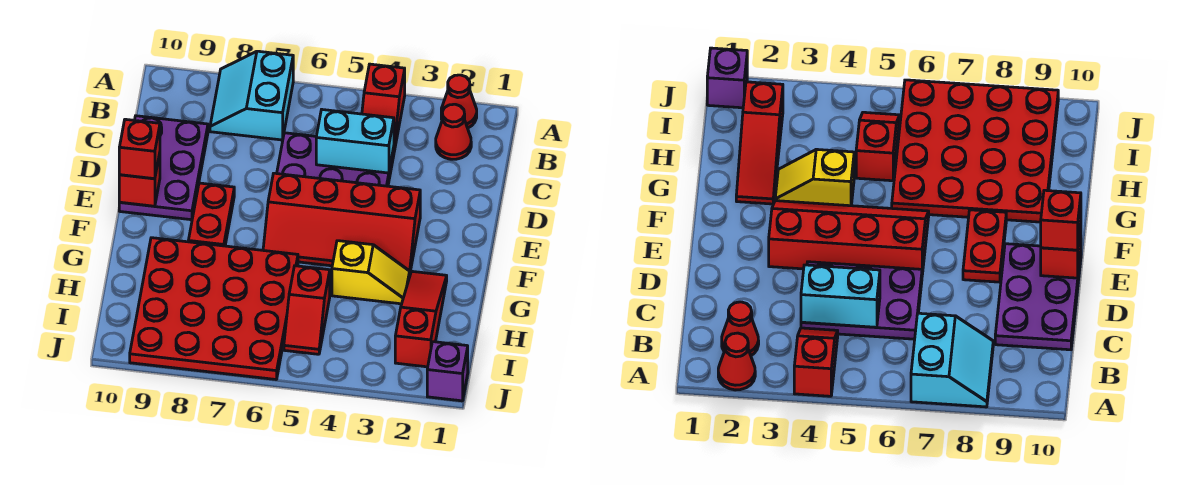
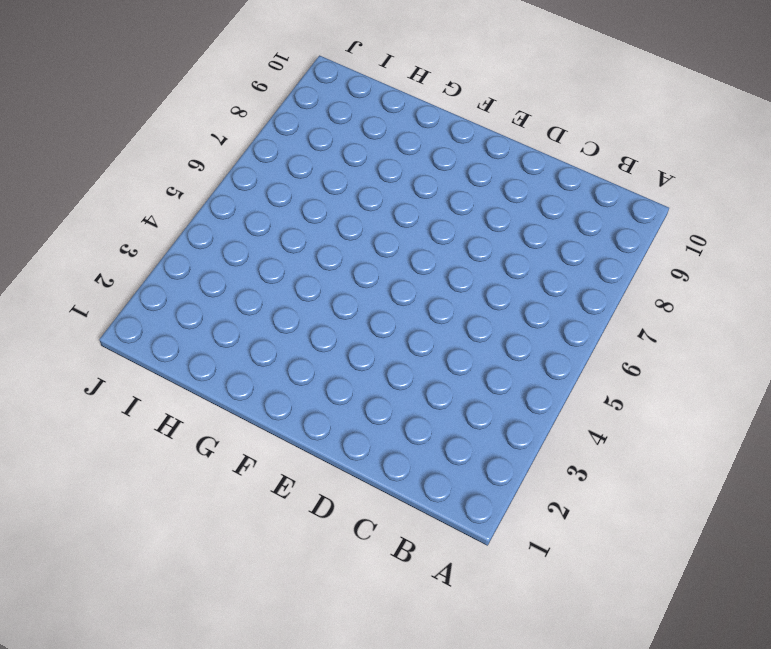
none -> red 1x1 cone [441,75,477,128]
none -> red 1x2 slope [362,64,405,151]
none -> cyan 2x2 slope [210,51,293,140]

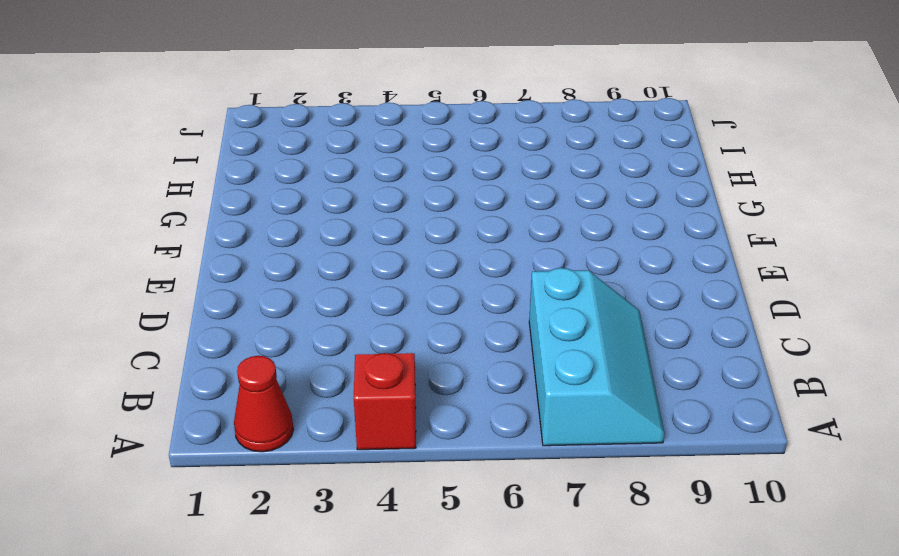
cyan 2x3 slope [529,268,664,446] -> cyan 2x2 slope [210,51,293,140]
none -> red 1x1 cone [436,104,471,159]
none -> purple 2x3 plate [277,133,394,186]
none -> purple 2x3 plate [119,116,208,220]

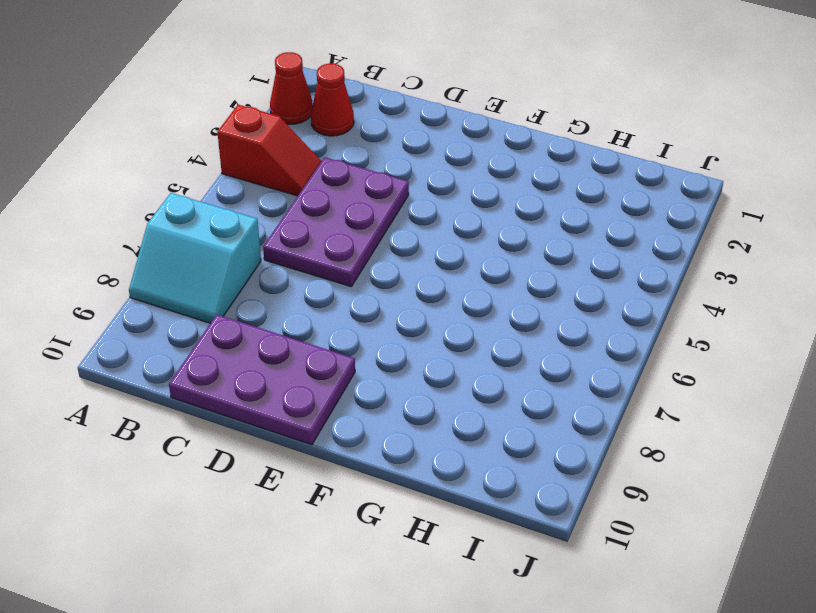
none -> red 2x4 slope [263,173,420,271]
none -> red 1x2 plate [188,183,234,246]
none -> red 1x3 slope [395,271,447,367]

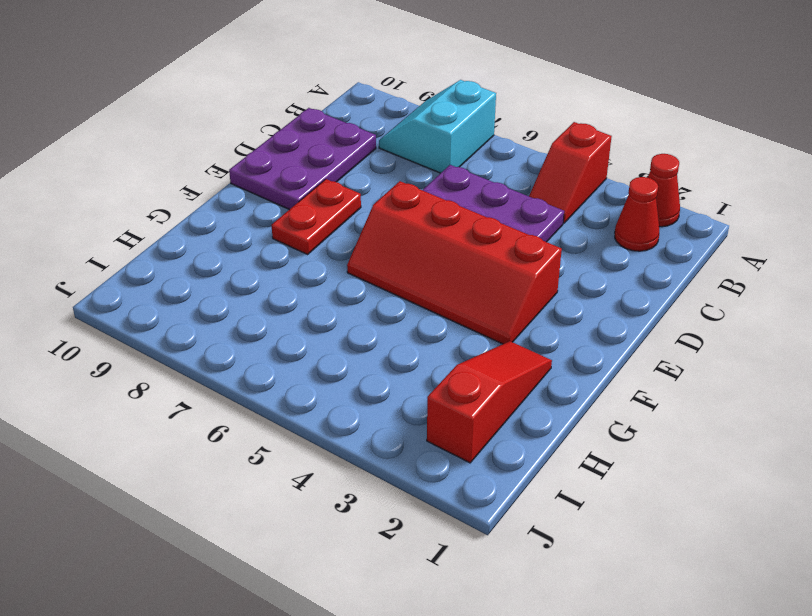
none -> yellow 1x2 slope [332,241,410,304]
none -> red 4x4 plate [130,238,298,379]
none -> red 1x2 slope [284,266,330,354]

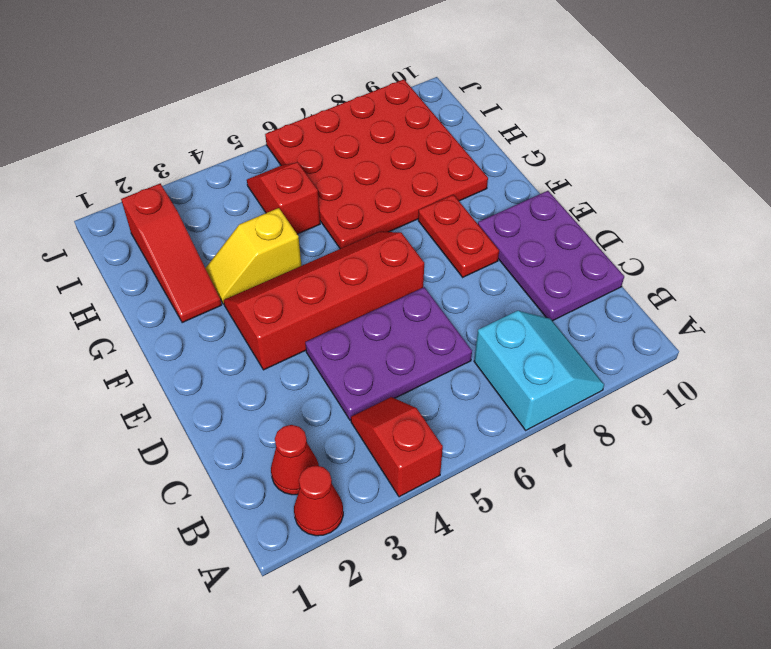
none -> purple 1x1 brick [427,342,468,401]
none -> cyan 1x2 brick [316,110,394,173]
none -> red 1x1 brick [119,153,160,206]

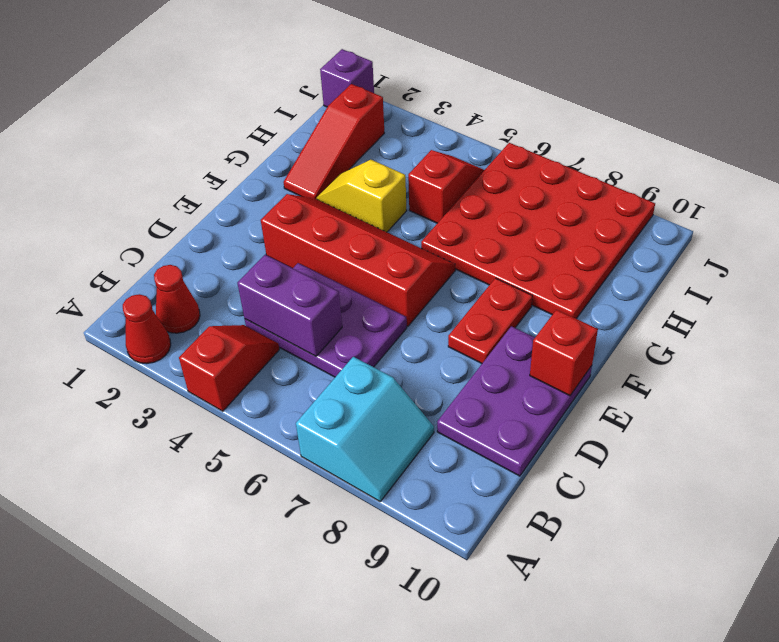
purple 1x2 brick [237,255,342,356] -> cyan 1x2 brick [316,110,394,173]
none -> red 1x1 brick [119,119,160,179]

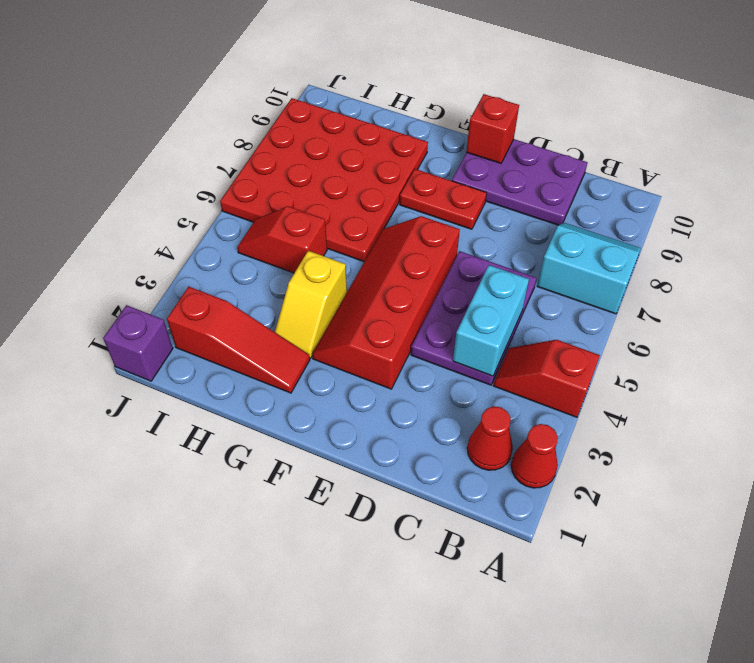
none -> red 1x1 brick [119,119,160,179]

